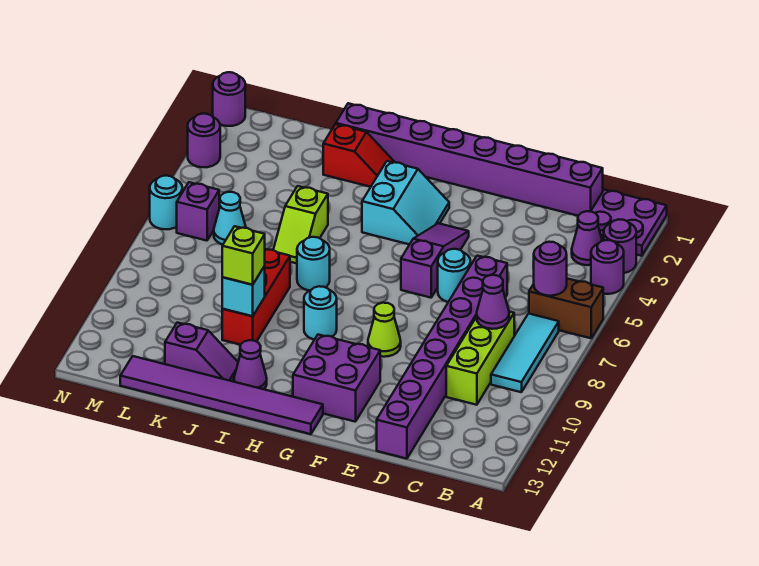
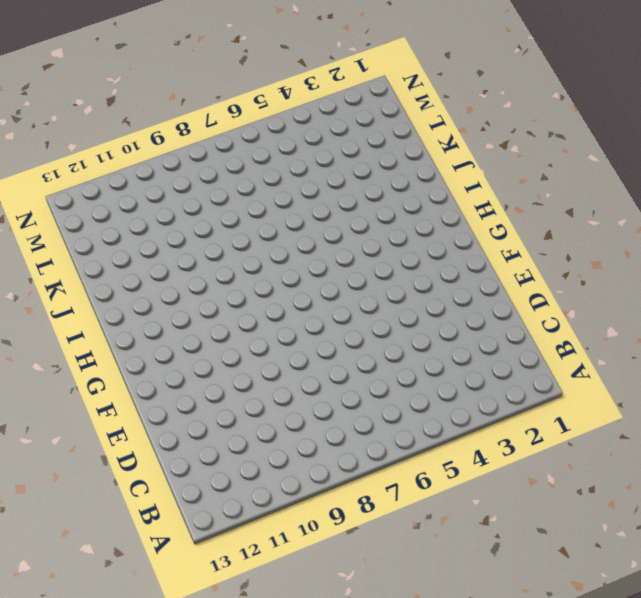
none -> purple 2x2 plate [591,190,667,256]
none -> purple 1x1 round brick [604,219,636,273]
none -> purple 1x1 round brick [591,240,624,294]
none -> brown 1x2 brick [529,279,603,338]

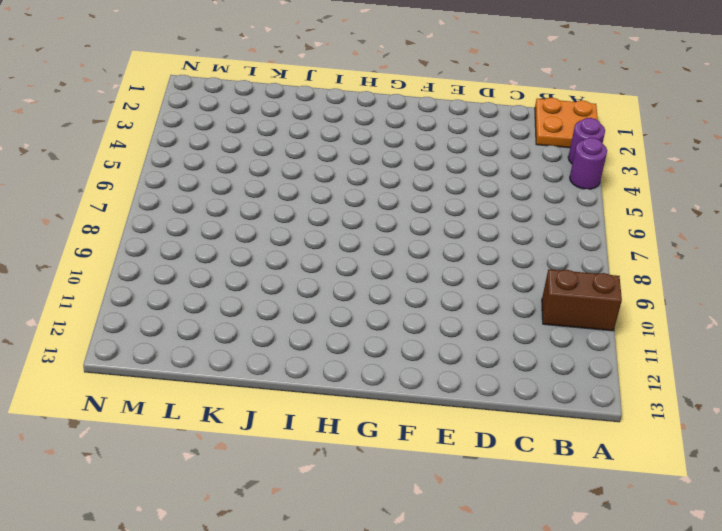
orange 2x2 plate [535,98,598,148] -> purple 2x2 plate [591,190,667,256]
brown 1x2 brick [542,269,622,331] -> brown 1x2 brick moved to [529,279,603,338]
none -> purple 1x1 cone [572,211,602,265]
none -> cyan 1x3 tile [491,314,559,392]
none -> purple 1x8 brick [336,103,603,216]
none -> lime 1x3 brick [446,311,514,405]

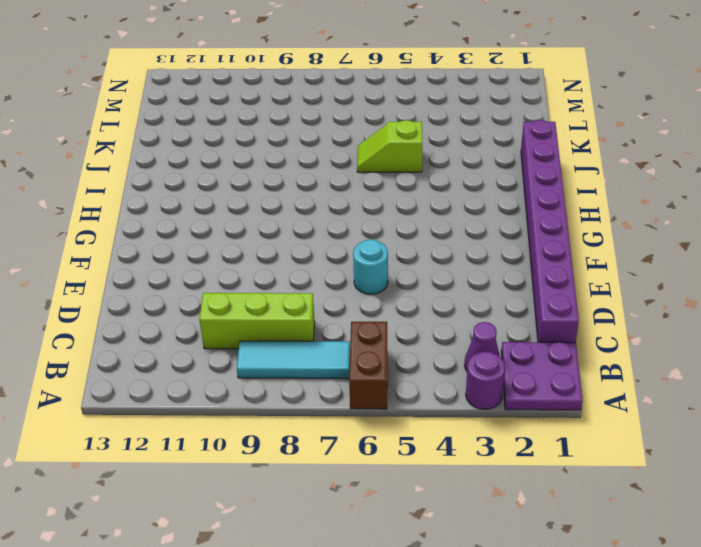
none -> purple 1x1 round brick [591,240,624,294]
none -> purple 1x8 brick [377,256,507,459]
none -> purple 1x3 slope [401,223,469,298]
none -> lime 1x1 cone [368,303,401,357]

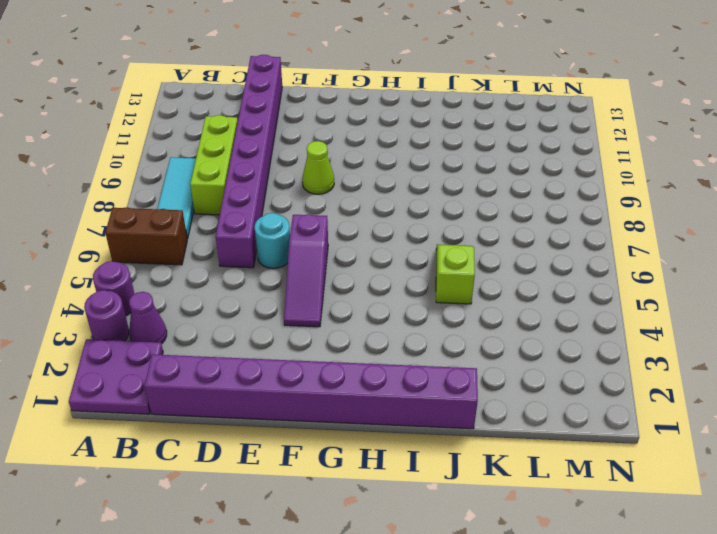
none -> purple 2x2 brick [293,335,380,422]
none -> cyan 2x2 slope [362,161,449,244]
none -> purple 1x6 tile [120,356,323,434]
none -> cyan 1x1 round brick [304,286,337,340]

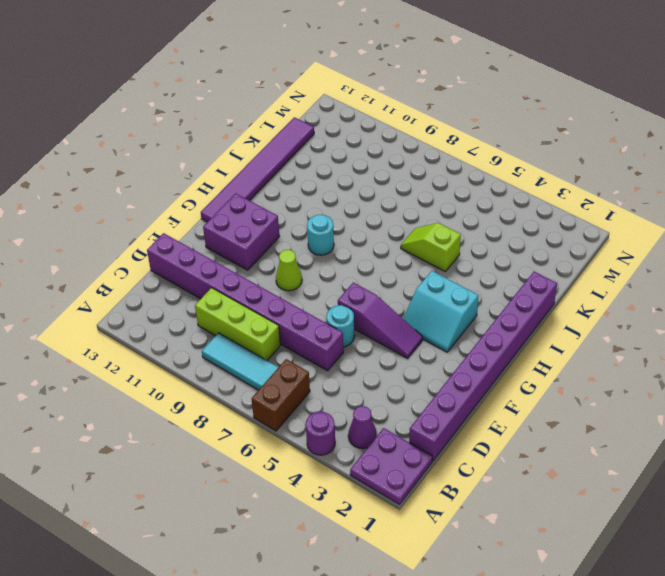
none -> purple 1x1 round brick [604,219,636,273]
none -> red 1x2 slope [323,124,394,187]
none -> cyan 1x1 round brick [297,237,330,291]
none -> purple 1x1 cone [234,340,267,389]

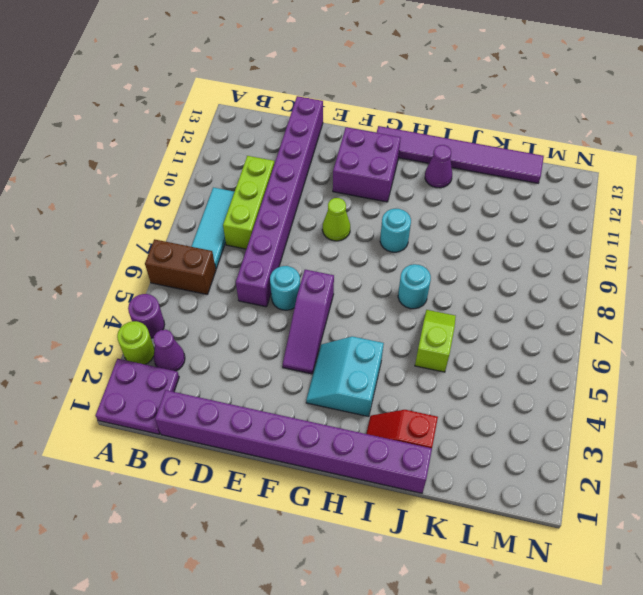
lime 1x1 round brick [117,321,154,365] -> purple 1x1 round brick [604,219,636,273]
none -> red 1x3 brick [222,249,290,345]
none -> purple 1x2 slope [165,323,238,381]
none -> cyan 1x1 cone [214,192,246,244]
none -> purple 1x1 brick [177,182,219,241]

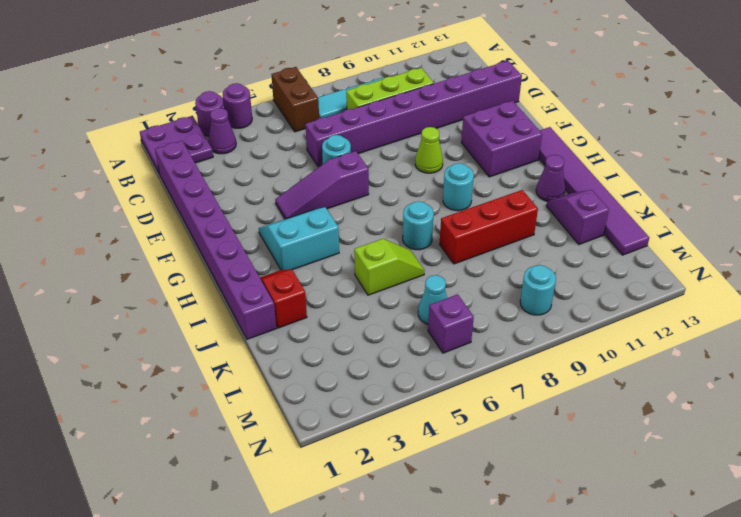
cyan 1x1 round brick [520,265,556,315] -> cyan 1x1 round brick moved to [150,176,182,229]
none -> purple 1x1 round brick [213,72,245,126]
none -> purple 1x1 round brick [188,114,220,167]
none -> purple 1x1 round brick [533,242,567,296]
none -> purple 1x1 cone [477,275,509,329]

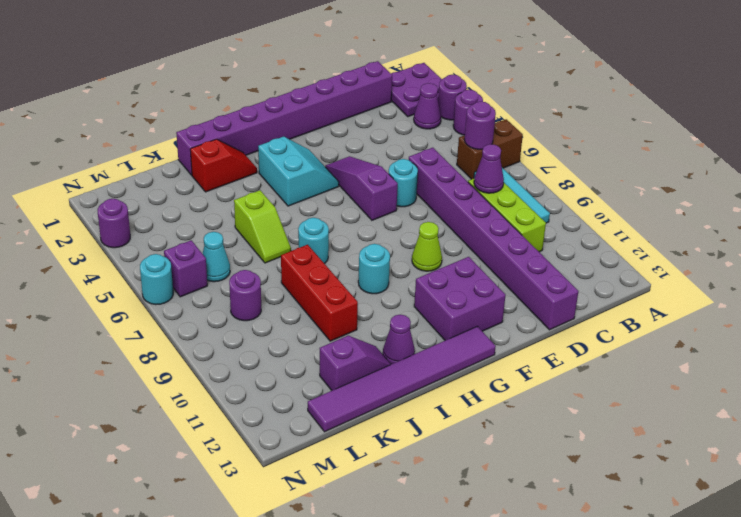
purple 1x1 round brick [229,270,261,321] -> purple 1x1 round brick moved to [213,72,245,126]
none -> cyan 1x1 brick [222,266,265,316]
none -> lime 1x1 brick [222,226,265,285]

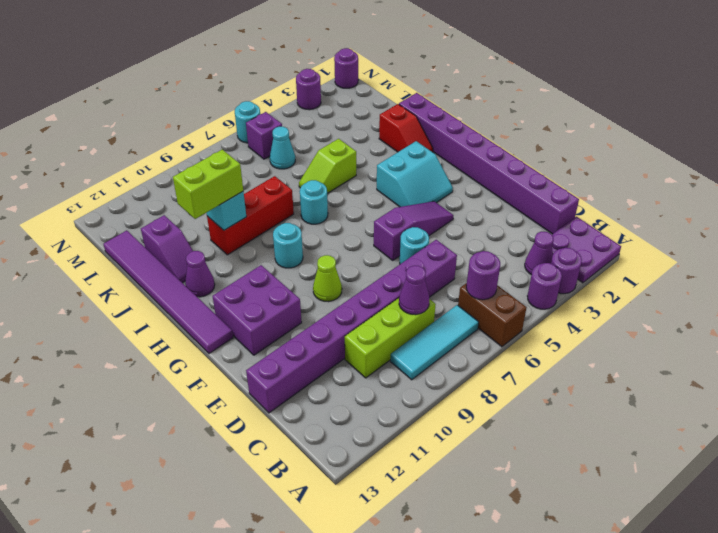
lime 1x2 brick [173,150,243,219] -> lime 1x1 brick [222,226,265,285]

